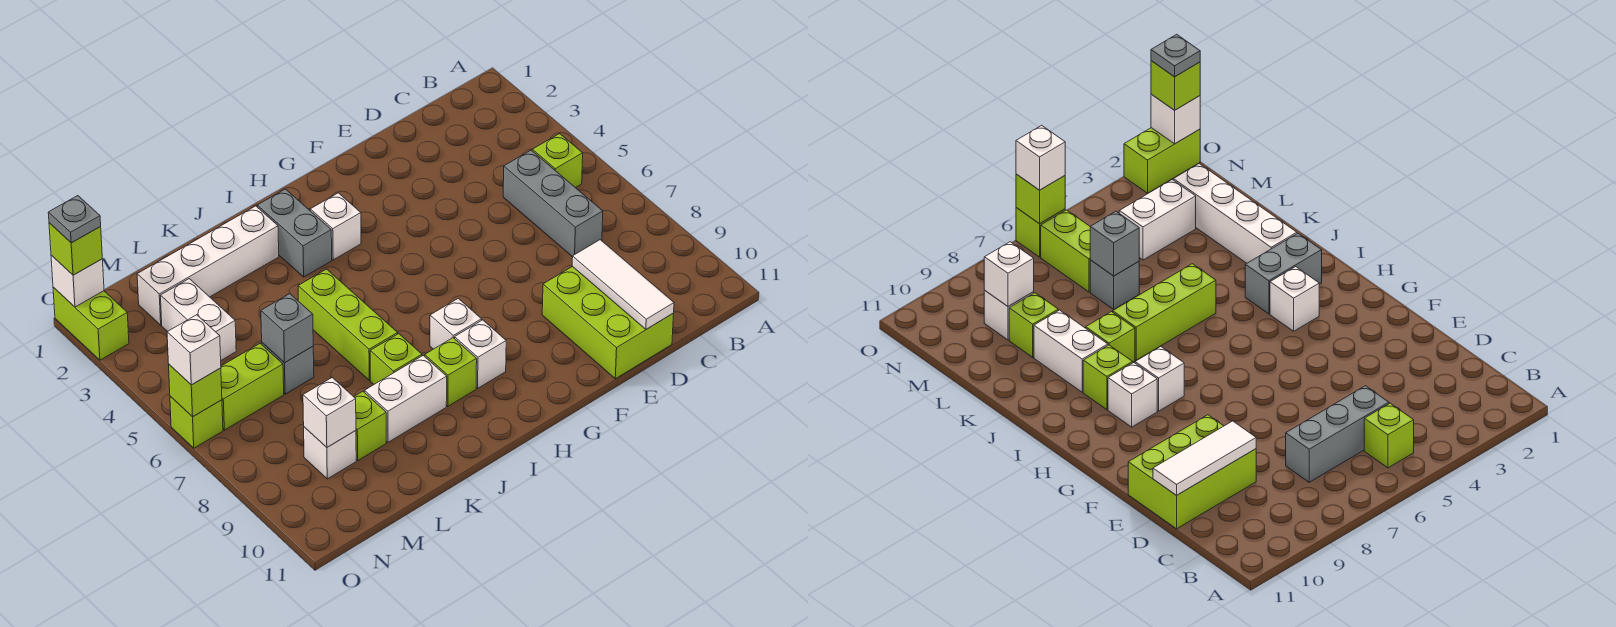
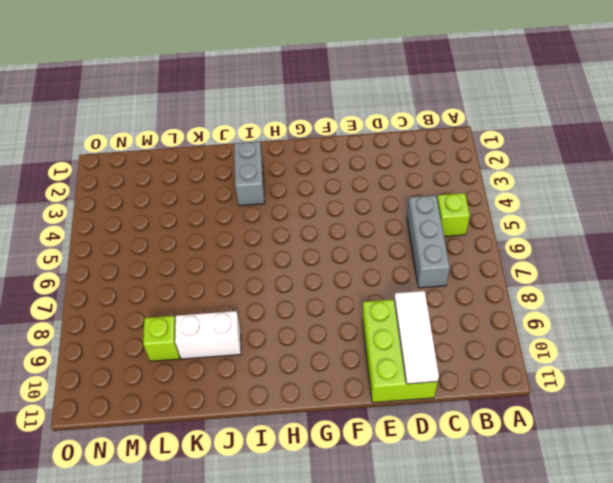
none -> white 1x1 brick [310,193,361,260]
none -> white 1x1 brick [430,298,482,349]
none -> white 1x1 brick [455,320,506,388]

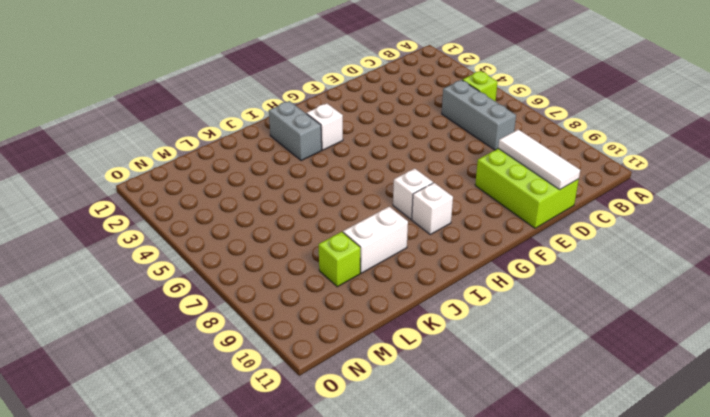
none -> lime 1x1 brick [425,338,477,406]
none -> white 1x4 brick [137,206,279,325]
none -> lime 1x3 brick [298,269,398,380]

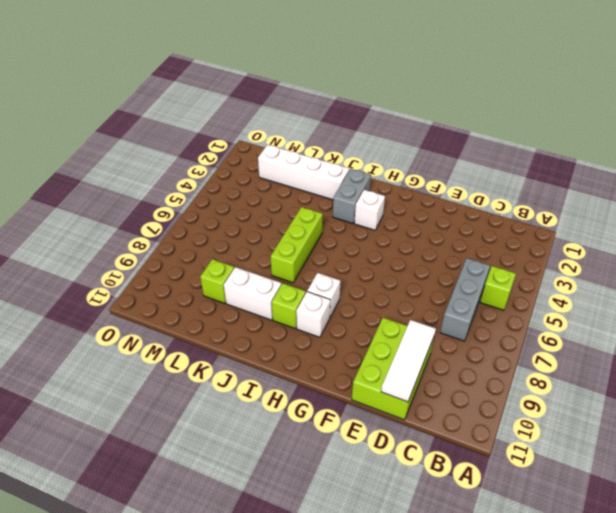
none -> lime 1x1 brick [370,334,422,384]
none -> grey 1x1 brick [262,343,314,394]
none -> white 1x2 brick [160,279,236,360]

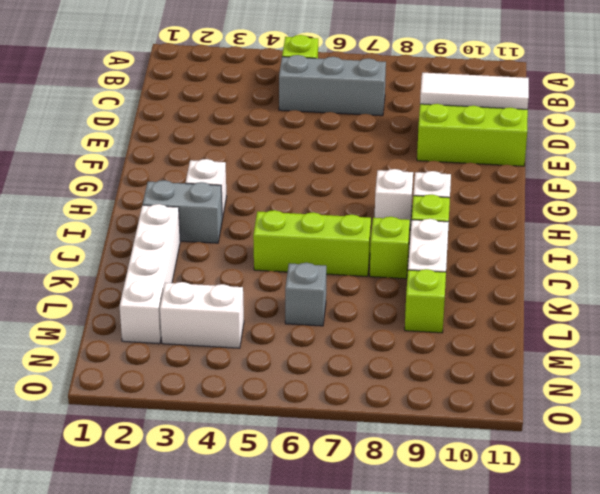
none -> lime 1x2 brick [221,343,284,430]
none -> white 1x1 brick [304,427,356,479]
none -> lime 1x2 brick [53,287,129,360]

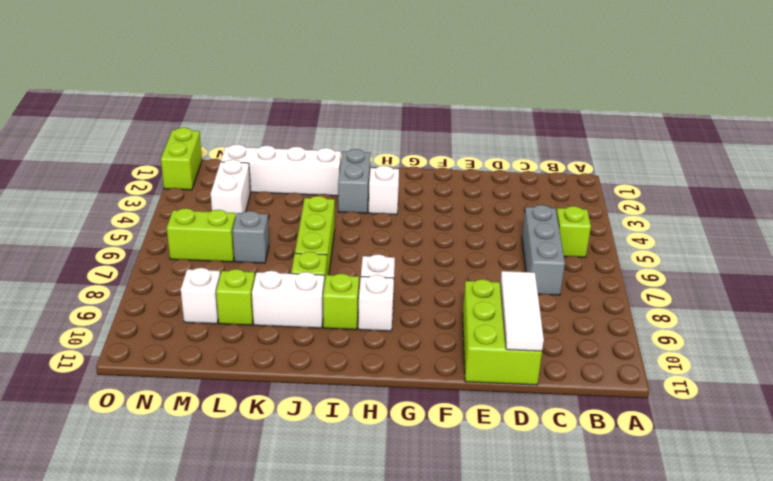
none -> lime 1x1 brick [170,396,223,448]
none -> grey 1x1 brick [261,294,313,363]
none -> white 1x1 brick [303,378,356,447]

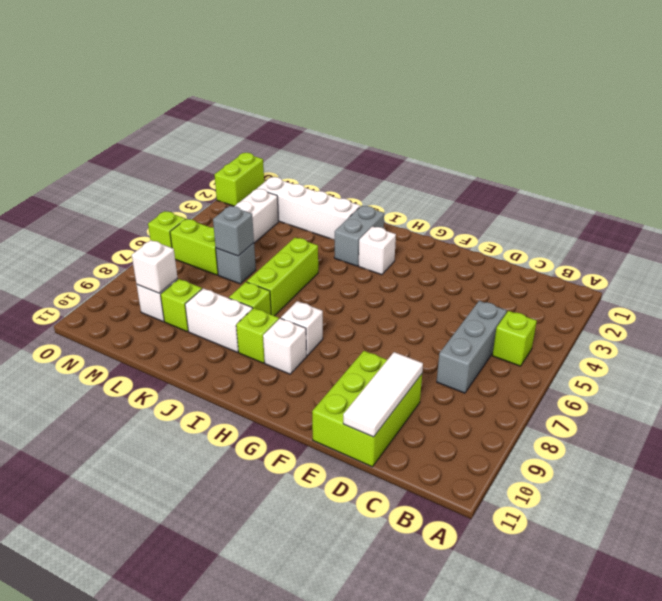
none -> white 1x1 brick [51,255,104,307]
none -> lime 1x1 brick [169,365,222,417]
none -> lime 1x1 brick [49,223,102,275]

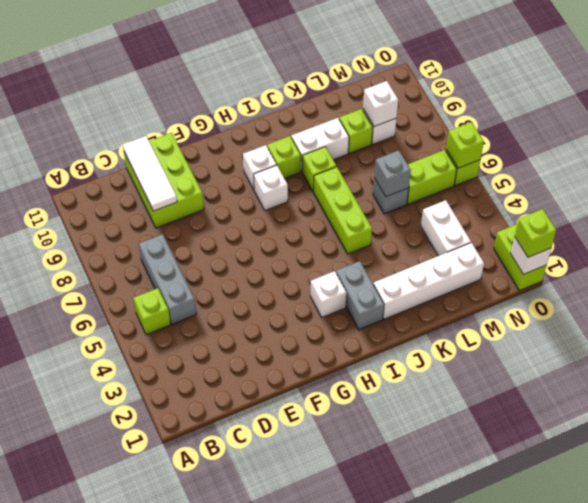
none -> white 1x1 brick [167,315,221,385]
none -> grey 1x1 plate [48,196,101,243]

